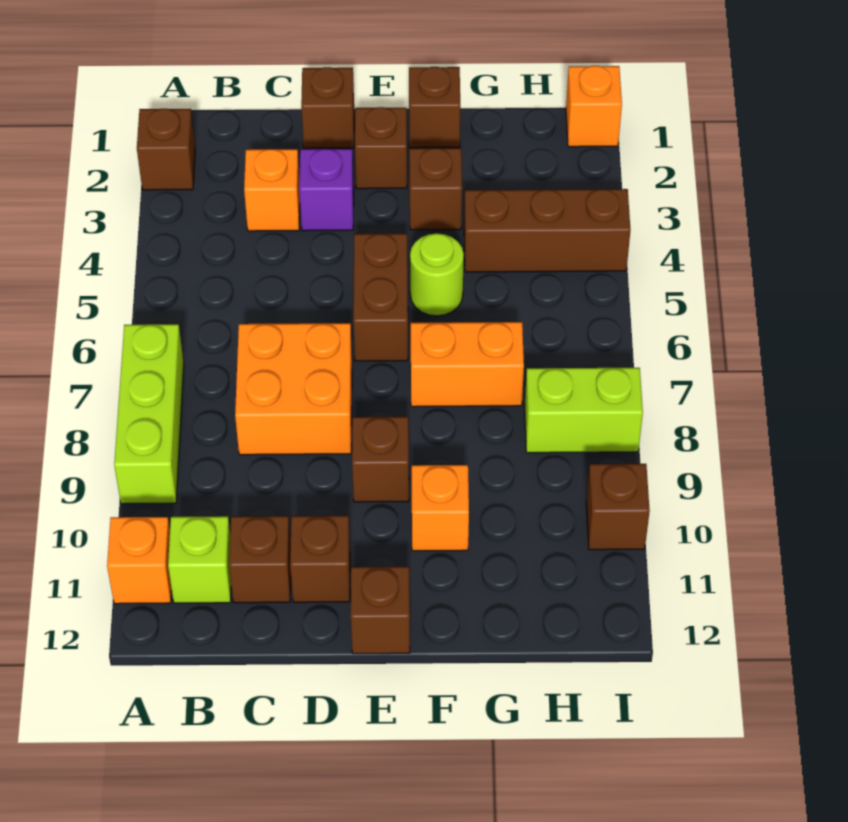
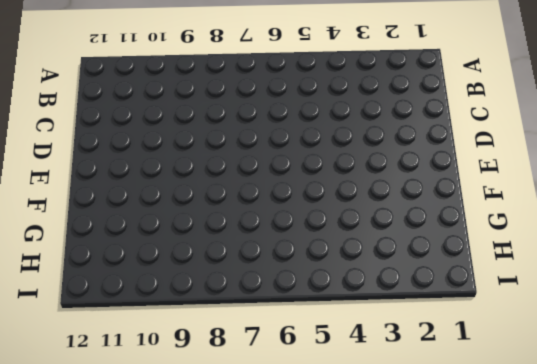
none -> brown 1x1 brick [137,109,195,190]
none -> lime 1x3 brick [114,324,184,504]
none -> orange 1x1 brick [107,517,172,604]

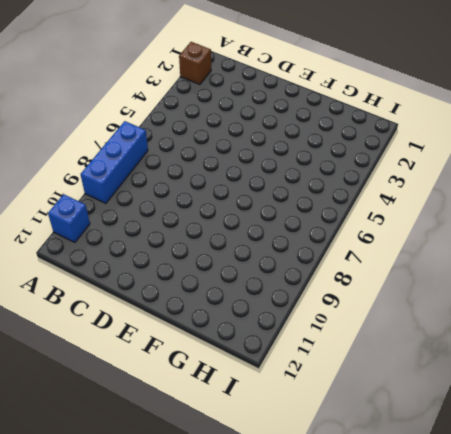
blue 1x3 brick [80,121,148,203] -> lime 1x3 brick [114,324,184,504]
blue 1x1 brick [48,194,90,242] -> orange 1x1 brick [107,517,172,604]
none -> lime 1x1 brick [168,516,231,603]
none -> orange 1x1 brick [244,149,300,231]
none -> orange 2x2 brick [235,323,352,455]

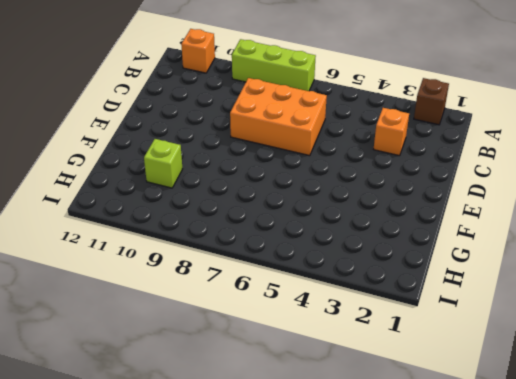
orange 2x3 brick [230,78,327,156] -> orange 2x2 brick [235,323,352,455]
lime 1x1 brick [144,139,182,188] -> lime 1x1 brick moved to [168,516,231,603]
none -> brown 1x1 brick [229,516,291,603]
none -> brown 1x1 brick [301,67,354,148]
none -> purple 1x1 brick [299,149,354,231]

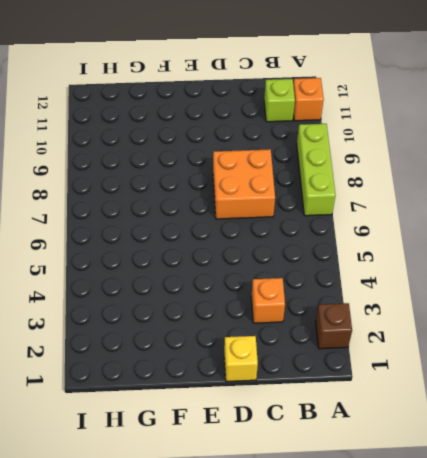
yellow 1x1 brick [224,336,258,382] -> brown 1x1 brick [301,67,354,148]
none -> brown 1x1 brick [229,516,291,603]
none -> purple 1x1 brick [299,149,354,231]
none -> brown 1x1 brick [290,516,350,602]

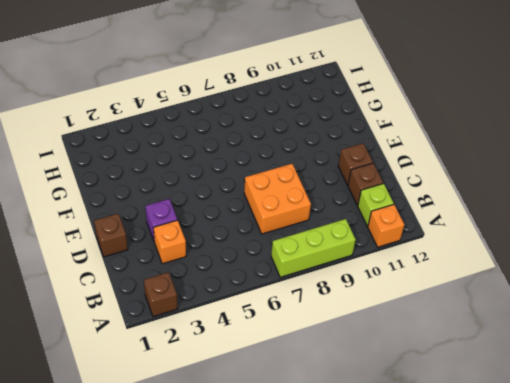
none -> brown 1x1 brick [355,107,407,189]
none -> brown 1x2 brick [353,234,408,361]
none -> brown 1x1 brick [352,417,409,502]

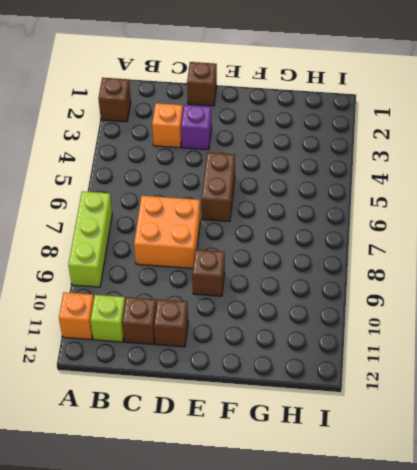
none -> brown 1x1 brick [355,107,407,189]
none -> brown 1x1 brick [351,566,410,654]
none -> brown 1x1 brick [409,67,460,148]

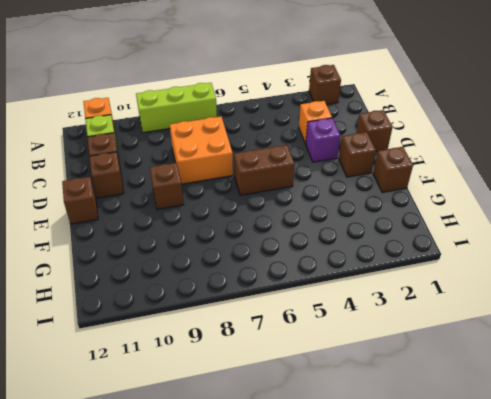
none -> brown 1x1 brick [409,148,462,230]
none -> lime 1x1 round brick [410,233,464,316]
none -> orange 1x2 brick [411,322,524,407]

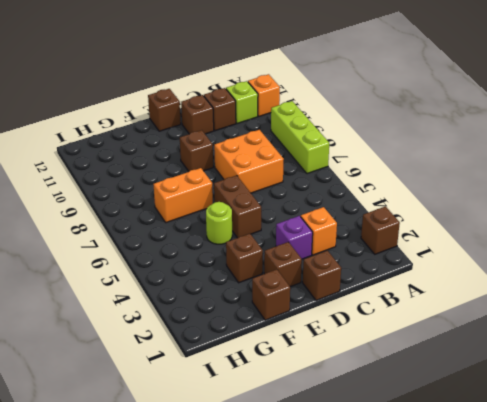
none -> orange 1x1 brick [412,465,469,551]
none -> brown 1x3 brick [464,189,631,272]
none -> lime 1x2 brick [525,368,643,453]

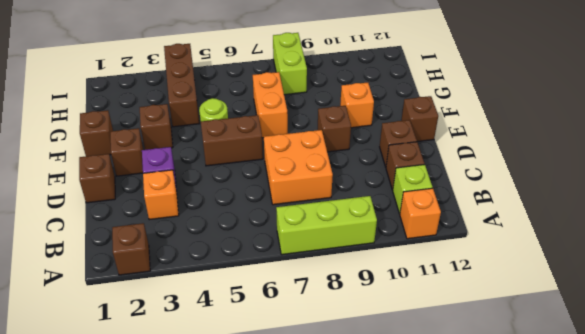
none -> orange 1x1 brick [566,66,622,147]
none -> brown 1x1 brick [586,464,650,550]

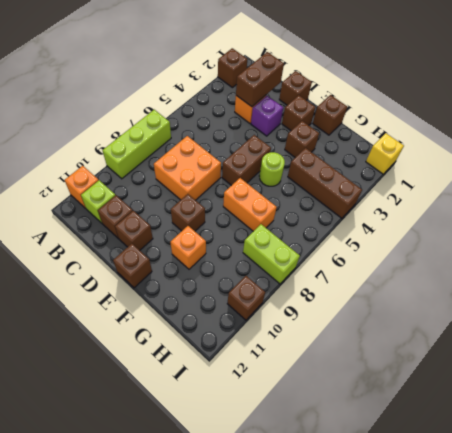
brown 1x2 brick [236,52,284,107] -> none
yellow 1x1 brick [366,133,404,174] -> orange 1x1 brick [566,66,622,147]

